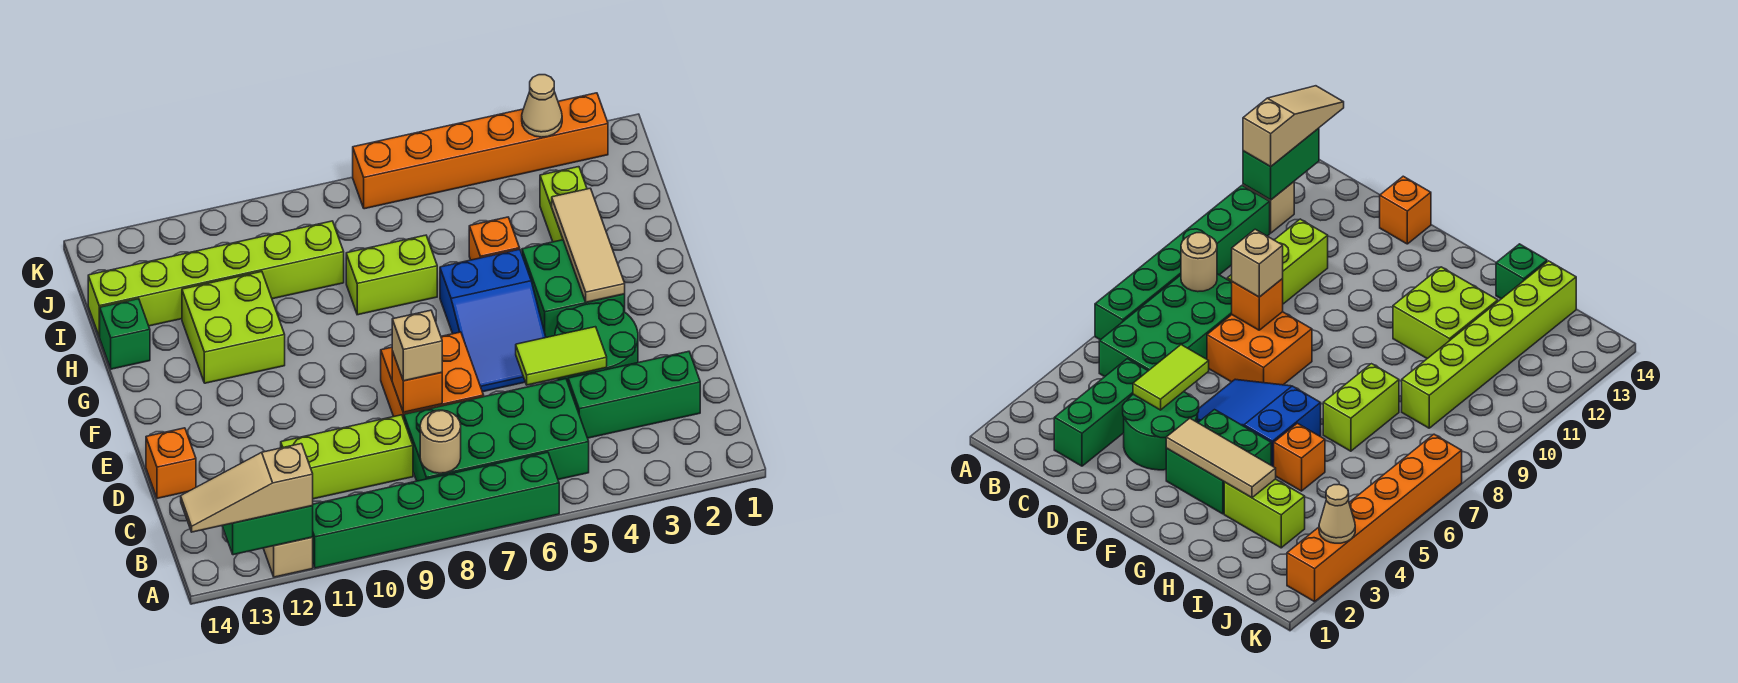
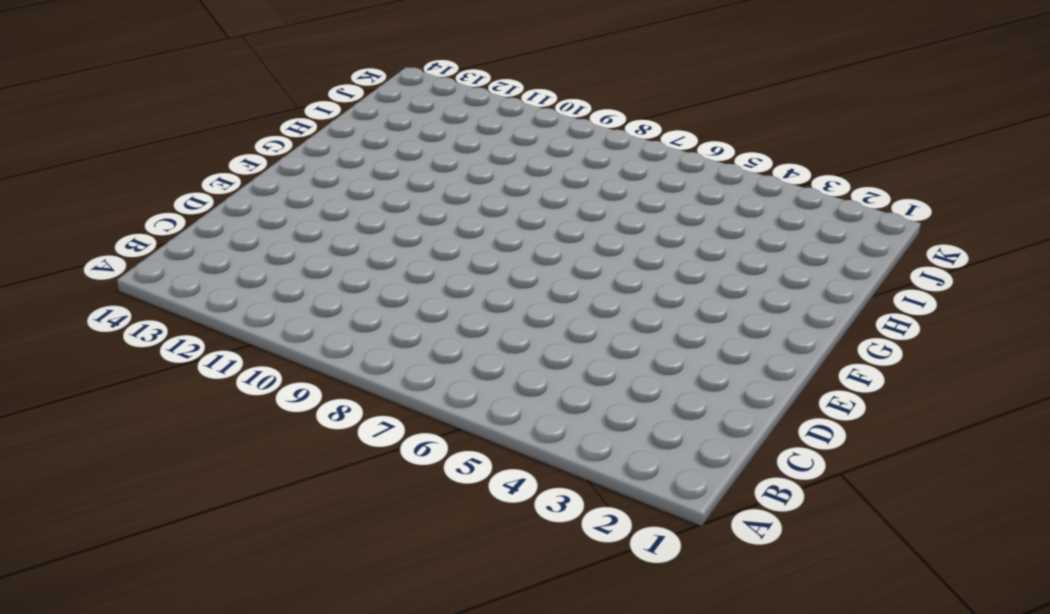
none -> green 1x6 brick [313,452,559,568]
none -> tan 1x1 brick [263,537,313,577]
none -> green 2x4 brick [404,379,589,481]

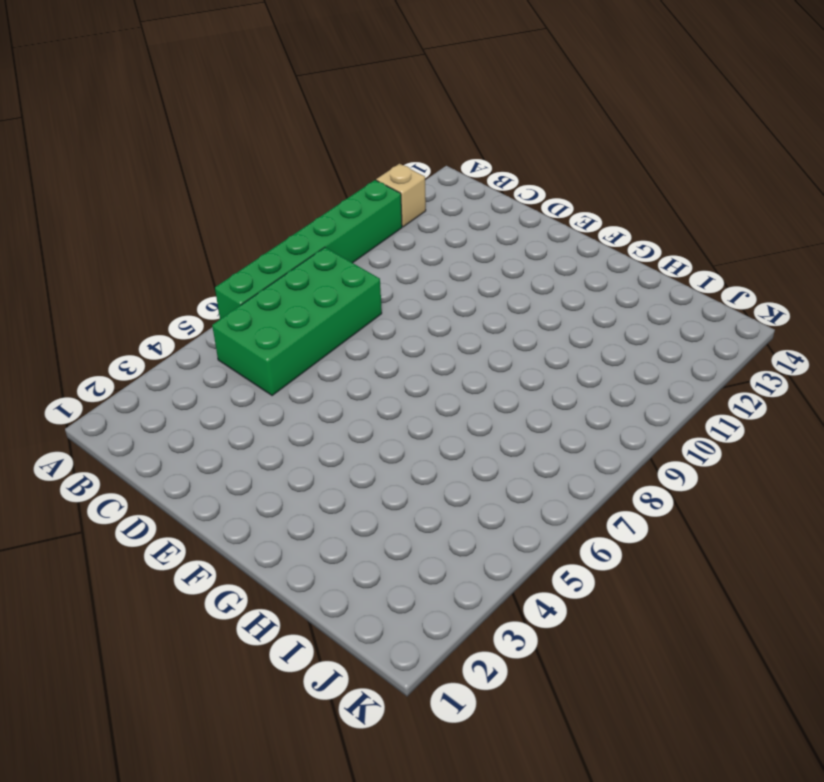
none -> green 1x3 brick [568,351,700,438]
none -> lime 1x3 brick [281,415,413,499]
none -> green 2x2 round brick [555,300,638,382]

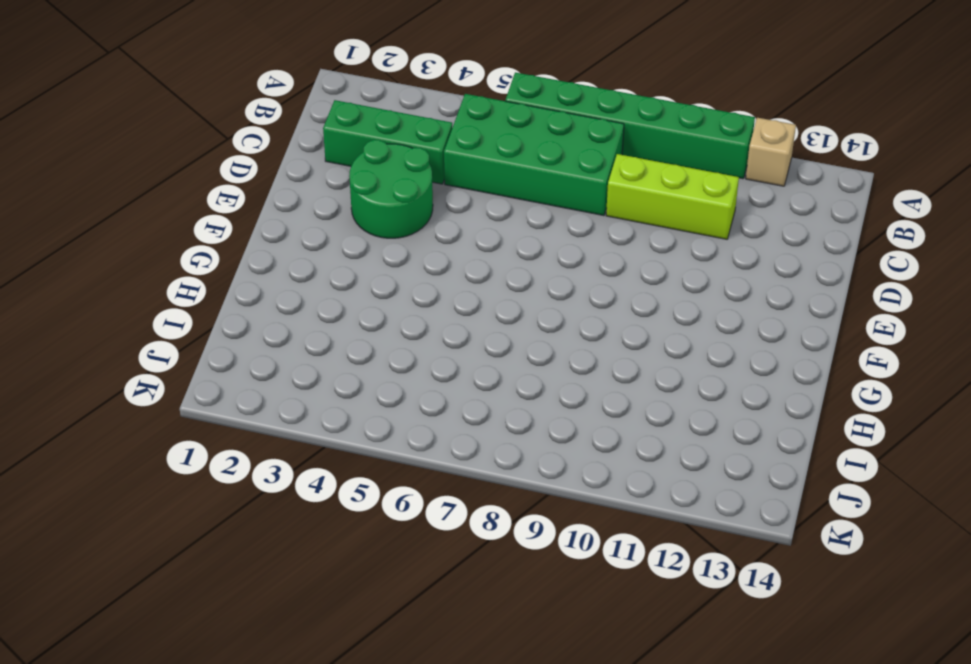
none -> orange 2x2 brick [381,332,484,419]
none -> orange 1x1 brick [146,428,196,498]
none -> blue 2x3 slope [440,249,546,392]

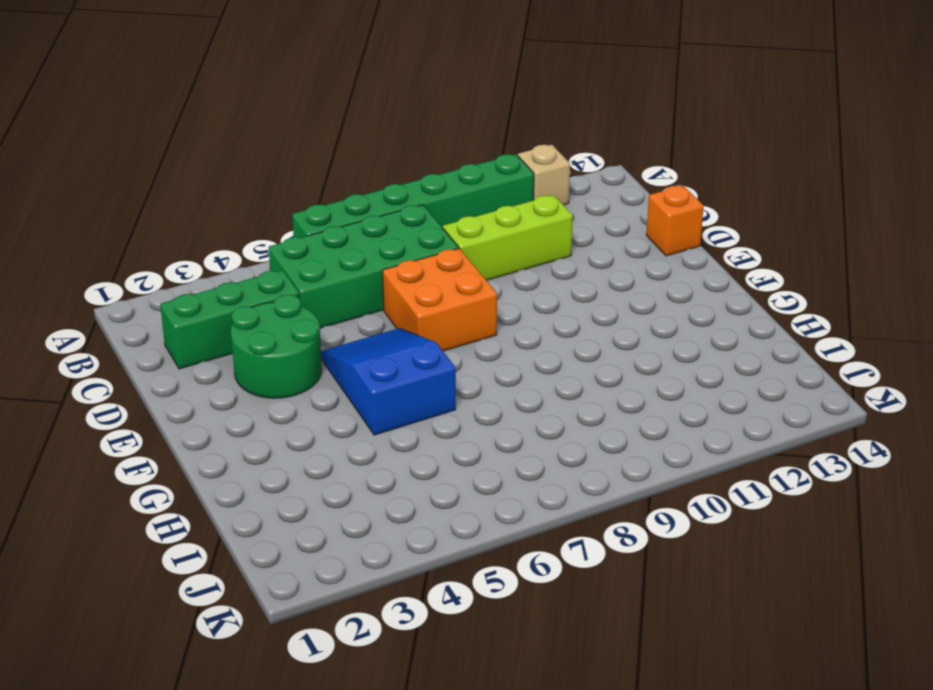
none -> green 2x2 brick [522,240,625,337]
none -> lime 2x2 brick [182,272,285,383]
none -> lime 1x2 brick [540,167,587,242]

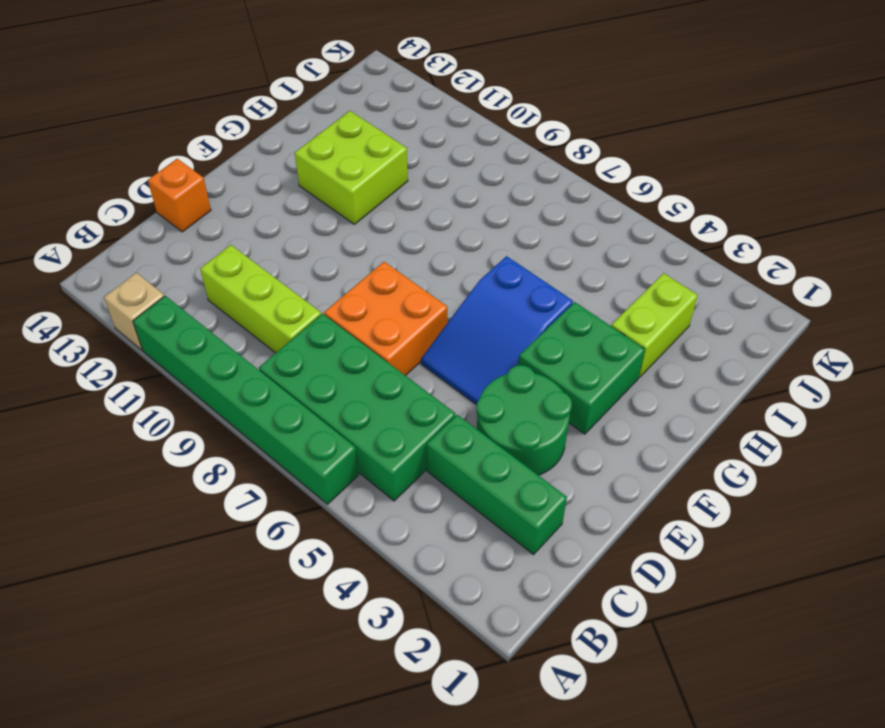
none -> orange 1x1 brick [469,217,520,260]
none -> lime 1x2 brick [346,235,437,315]
none -> green 1x1 brick [100,299,150,369]

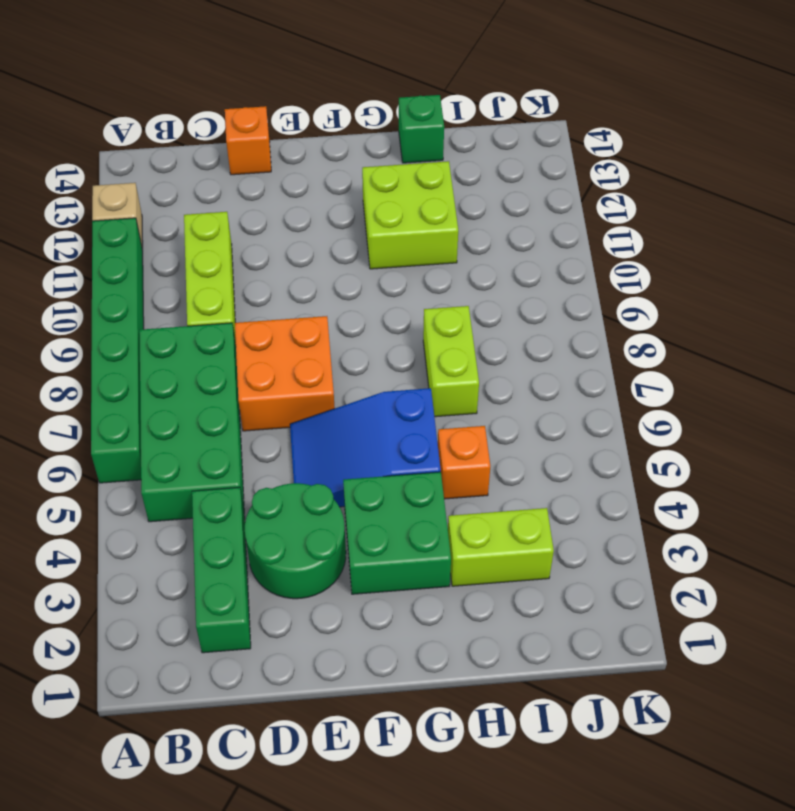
none -> lime 1x6 brick [88,221,344,337]
none -> orange 1x6 brick [353,93,608,209]
none -> green 1x2 brick [222,506,313,555]

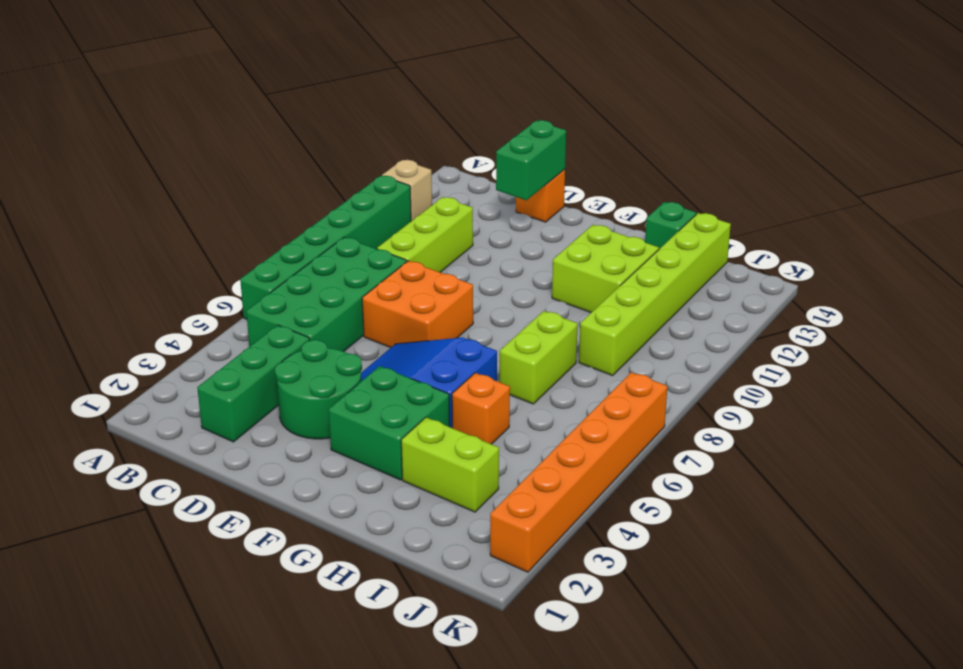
green 1x2 brick [496,120,566,200] -> green 1x2 brick moved to [222,506,313,555]
none -> tan 1x1 round brick [420,410,461,473]
none -> lime 1x2 tile [516,327,607,385]
none -> orange 1x1 brick [392,351,442,412]

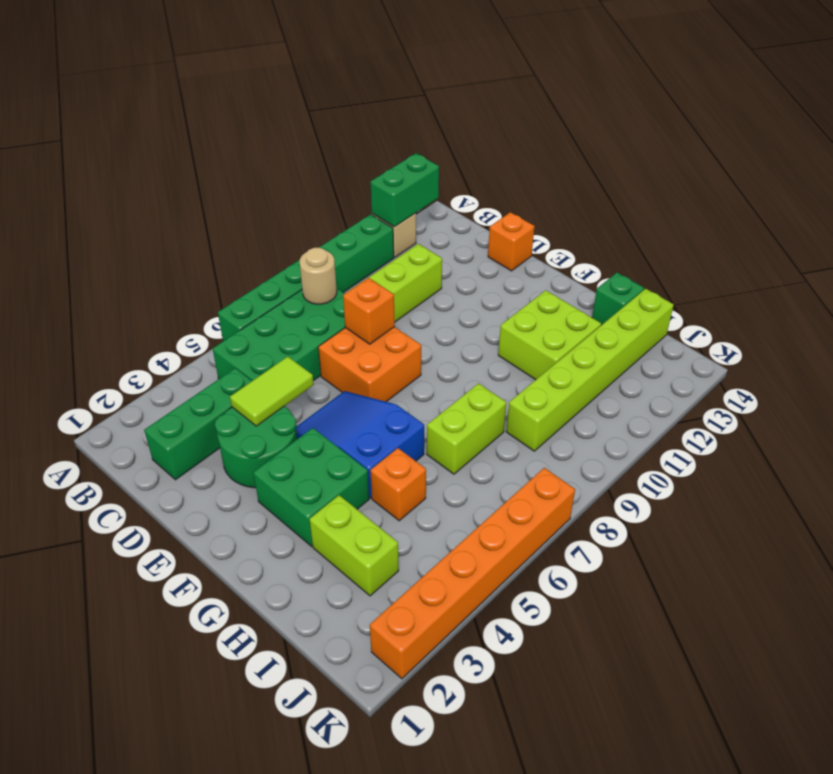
none -> tan 1x3 tile [552,188,625,302]
none -> tan 1x1 cone [522,75,562,137]
none -> tan 1x3 slope [181,444,313,532]

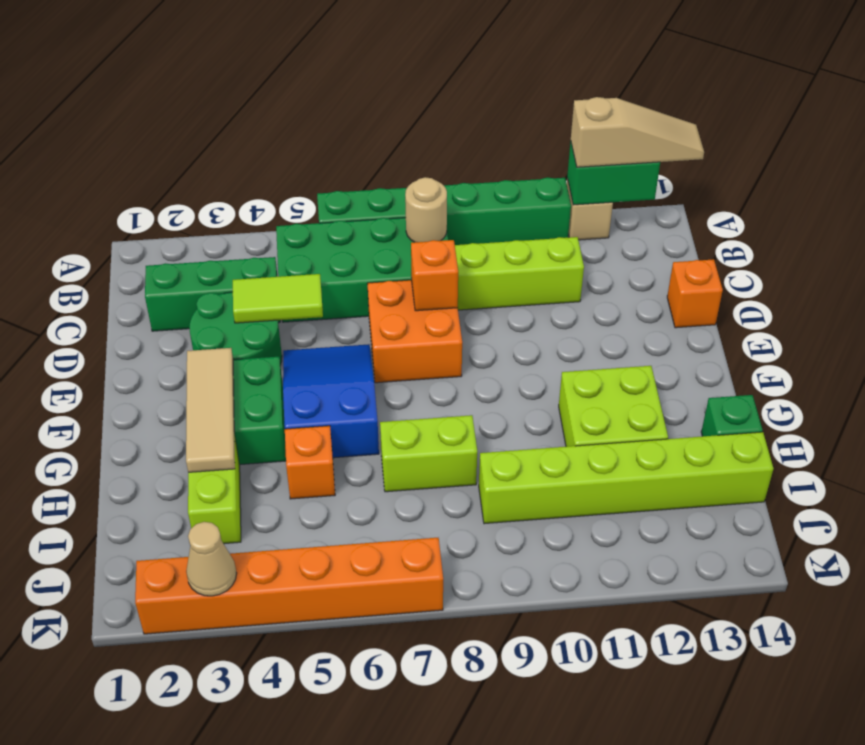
none -> tan 1x1 brick [392,310,442,381]

